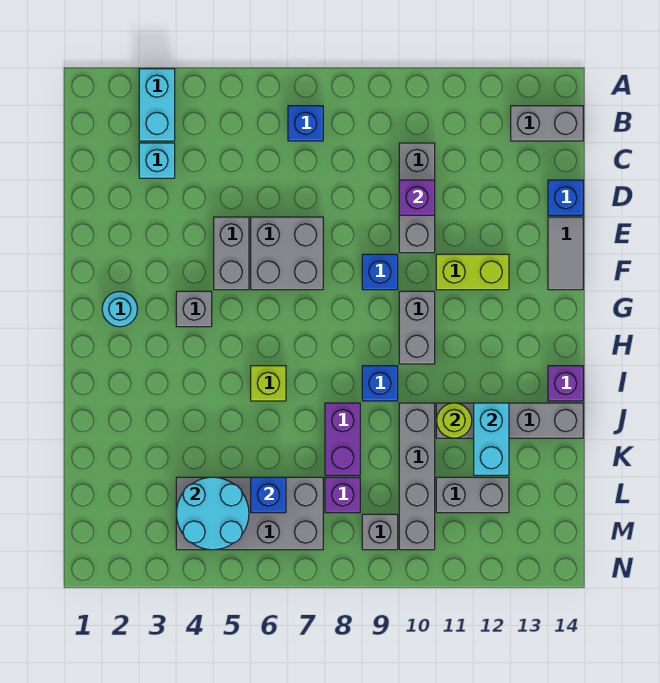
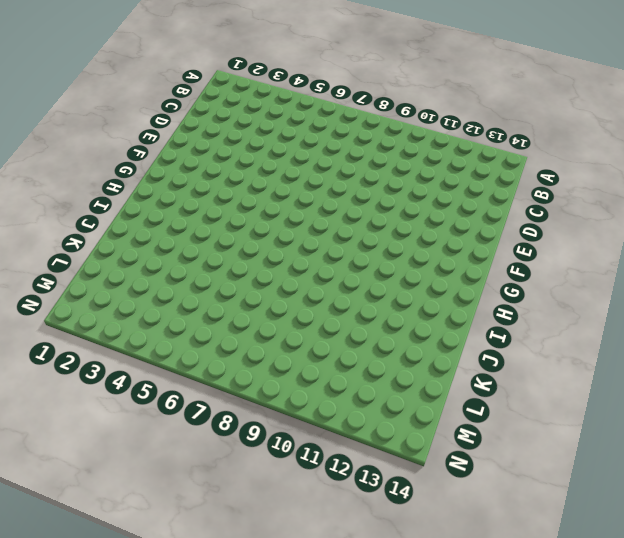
none -> cyan 1x2 brick [139,69,175,141]
none -> blue 1x1 brick [288,106,323,141]
none -> grey 1x2 brick [511,106,583,141]

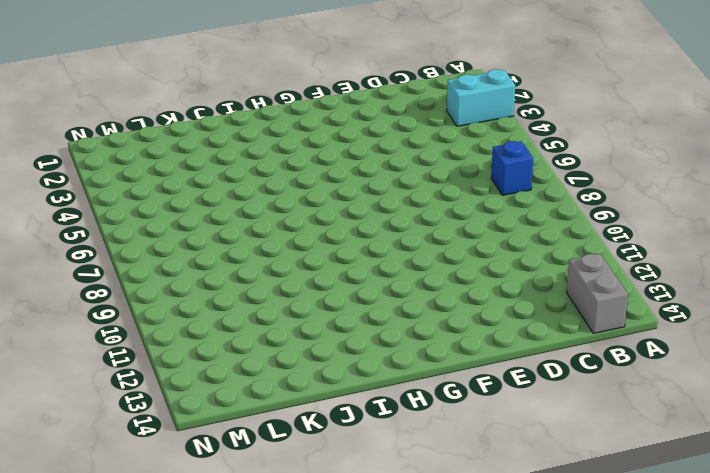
none -> cyan 1x1 brick [139,143,175,178]
none -> grey 1x3 brick [399,143,435,253]
none -> blue 1x1 brick [548,180,583,215]

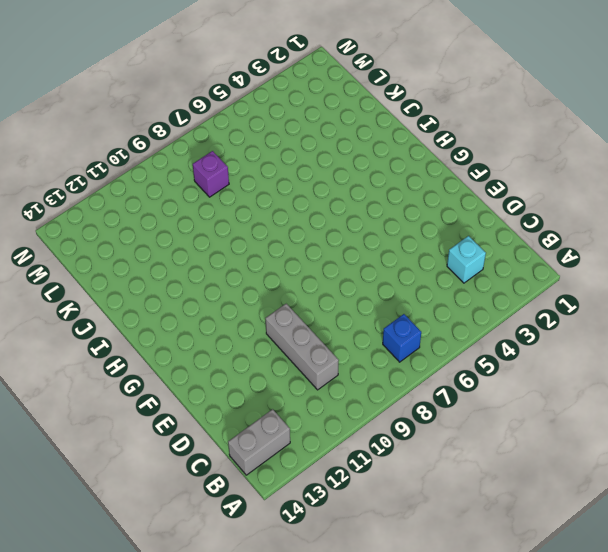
none -> cyan 1x2 brick [139,69,175,141]
none -> blue 1x1 brick [548,180,583,215]
none -> grey 1x2 brick [214,217,249,290]

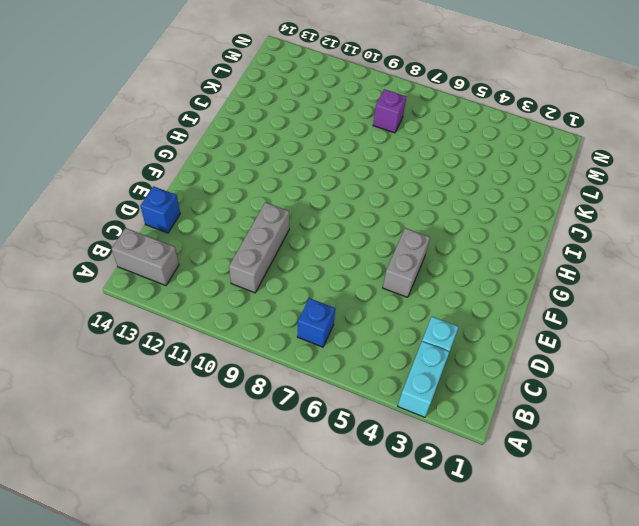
none -> grey 2x2 brick [251,217,323,290]
none -> grey 1x2 tile [548,217,583,290]
none -> blue 1x1 brick [362,254,398,290]

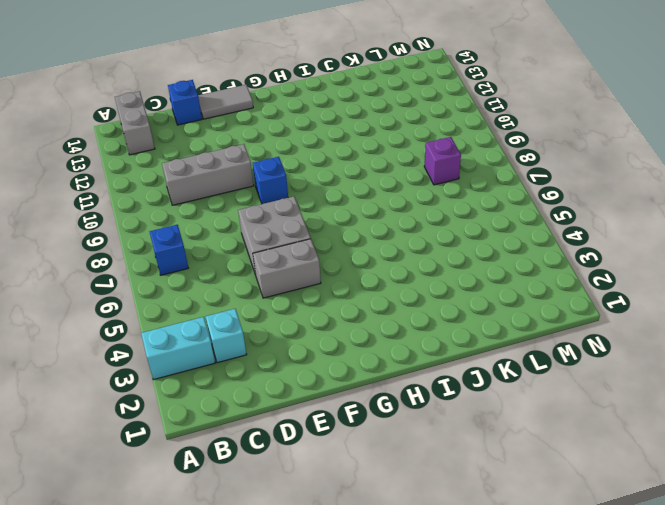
none -> lime 1x2 brick [436,254,509,290]
none -> cyan 1x1 round brick [102,292,137,327]
none -> grey 1x1 brick [176,291,212,327]

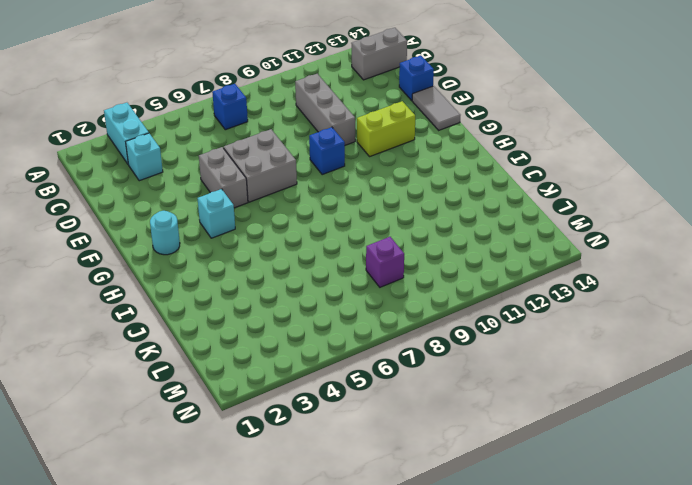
cyan 1x1 brick [198,189,235,238] -> grey 1x1 brick [176,291,212,327]
none -> grey 1x2 brick [399,291,435,364]
none -> lime 1x1 brick [251,366,286,401]
none -> blue 1x1 brick [362,366,398,401]

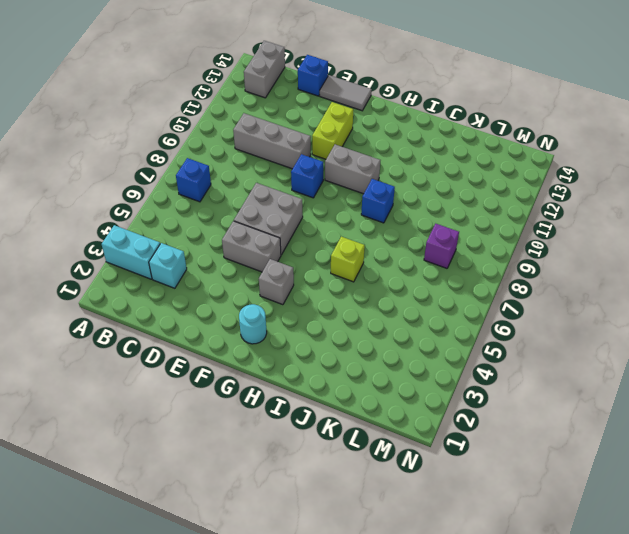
none -> purple 1x1 brick [548,366,583,401]
none -> purple 1x2 brick [325,403,360,475]
none -> grey 1x4 brick [399,403,435,550]

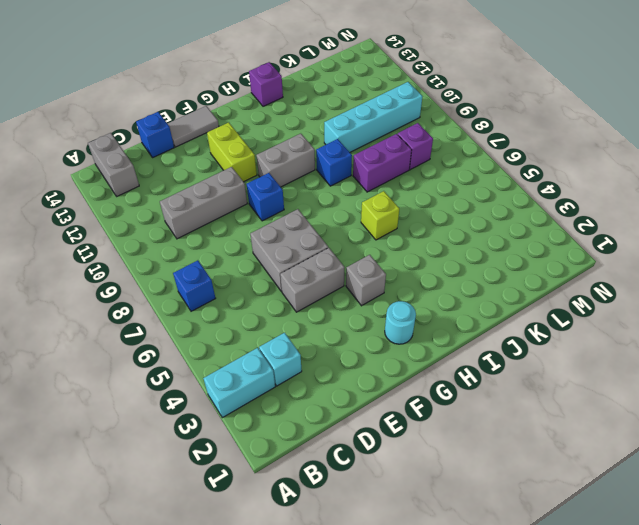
cyan 1x4 brick [324,82,423,152] -> grey 1x4 brick [399,403,435,550]
none -> grey 1x4 brick [436,403,583,438]
none -> grey 2x4 brick [176,477,323,550]
none -> grey 1x2 brick [436,477,509,513]

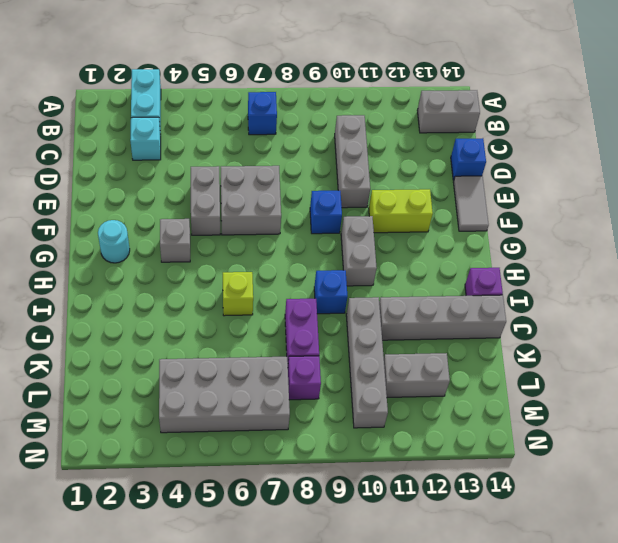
none -> grey 1x1 brick [362,514,398,550]
none -> purple 1x1 brick [399,180,435,215]
none -> lime 1x1 round brick [436,403,472,438]

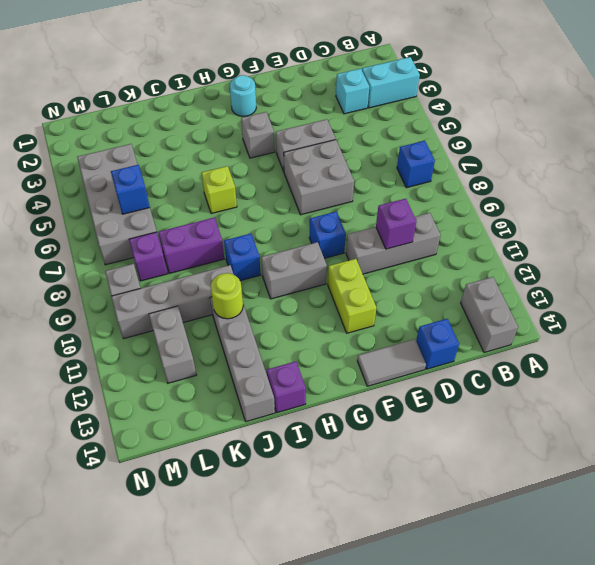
none -> cyan 1x2 brick [474,403,509,475]
none -> cyan 2x2 round brick [176,477,249,550]

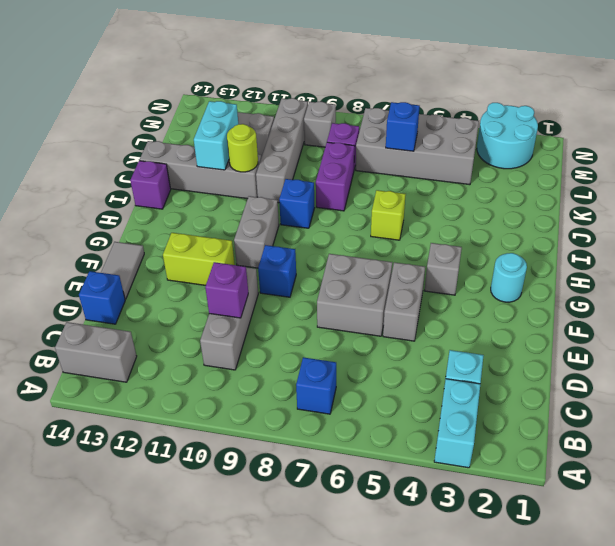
cyan 2x2 round brick [477,103,538,169] -> cyan 2x2 round brick moved to [176,477,249,550]

